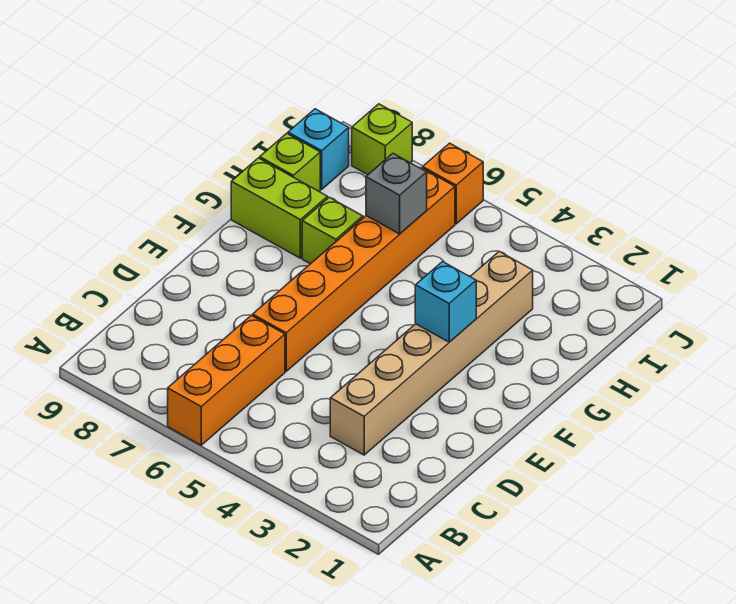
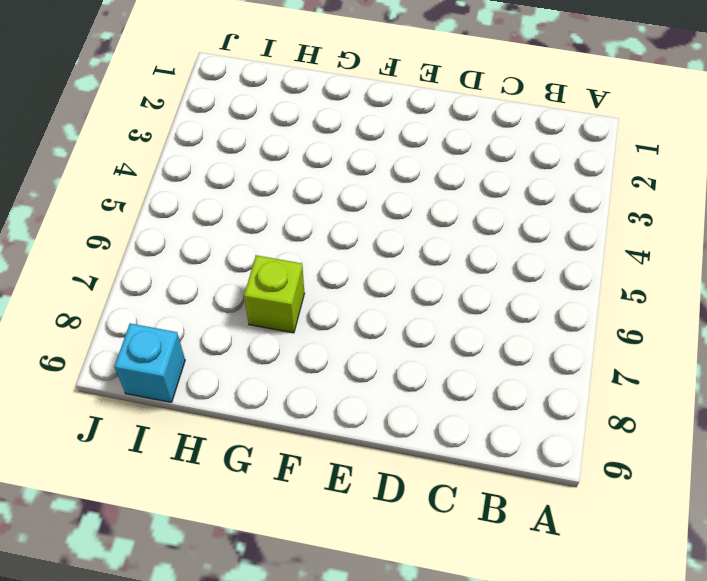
none -> orange 1x3 brick [168,315,285,445]
none -> tan 1x6 brick [330,252,533,455]

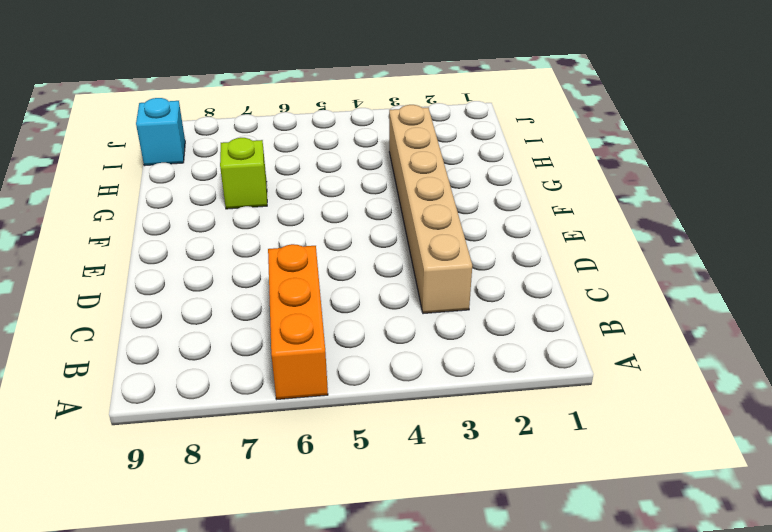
none -> orange 1x6 brick [253,168,455,371]
none -> lime 1x2 brick [231,158,327,258]

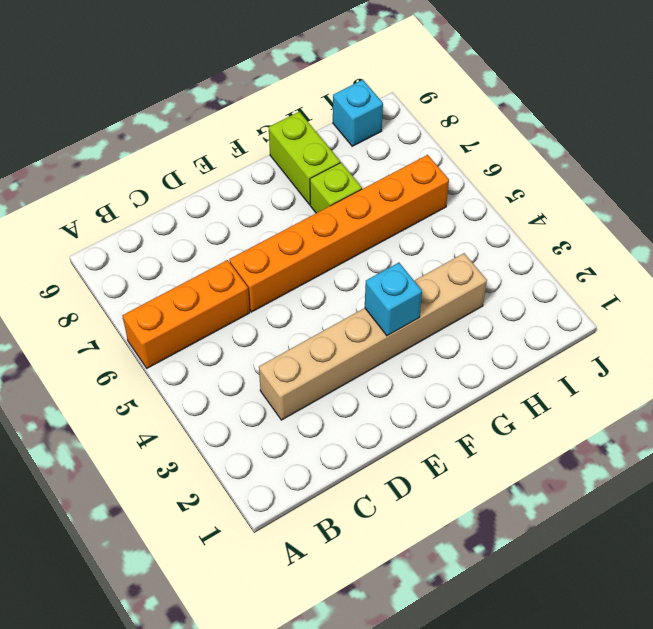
none -> lime 1x1 brick [260,133,320,192]
none -> orange 1x1 brick [423,143,483,224]

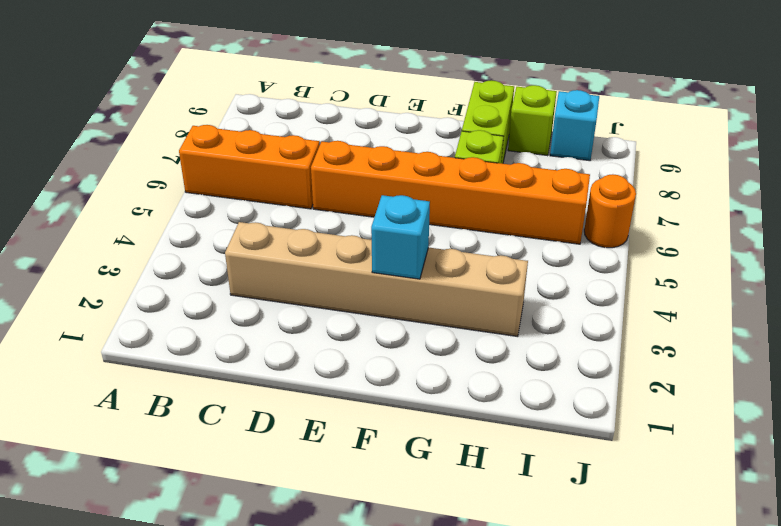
orange 1x1 round brick [584,174,636,248] -> orange 1x1 brick [423,143,483,224]
none -> lime 1x1 brick [352,104,412,175]
none -> grey 1x1 brick [366,154,427,234]

